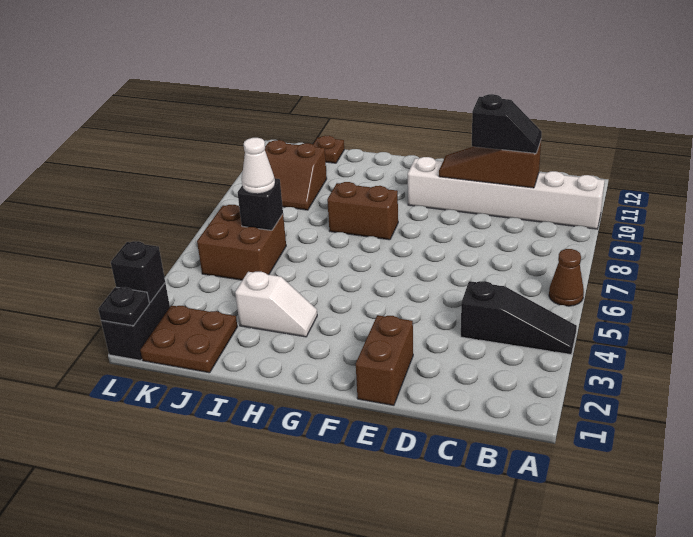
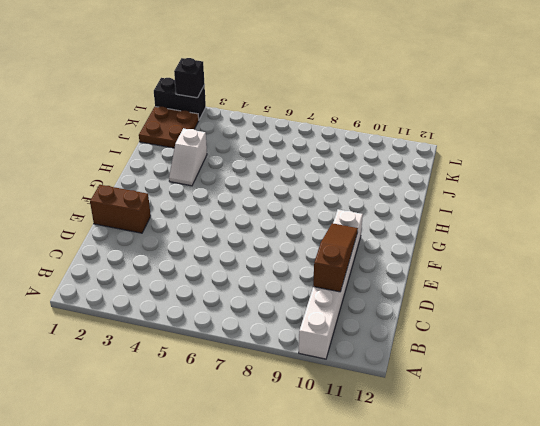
none -> black 1x3 slope [461,281,577,354]
none -> brown 1x1 cone [549,249,584,306]
none -> brown 1x2 brick [327,182,398,240]

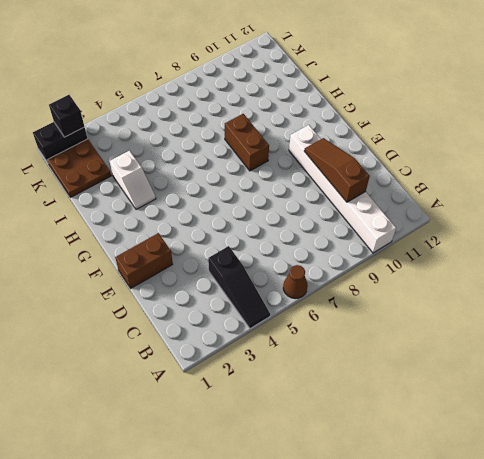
none -> brown 2x2 brick [197,205,286,280]
none -> brown 2x2 slope [265,140,327,210]
none -> brown 1x1 plate [313,136,344,163]

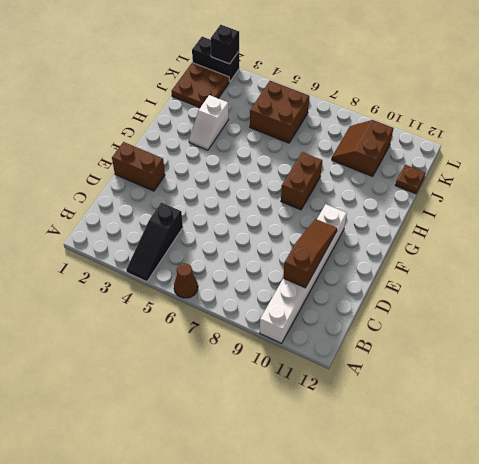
none -> black 1x1 brick [237,178,283,230]
none -> black 1x1 plate [98,287,149,326]
none -> black 1x2 slope [472,94,542,153]

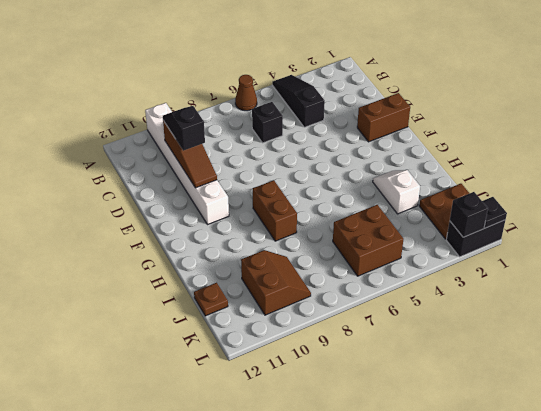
black 1x1 brick [252,102,283,143] -> black 1x1 brick moved to [237,178,283,230]
none -> white 1x1 cone [242,138,275,194]

